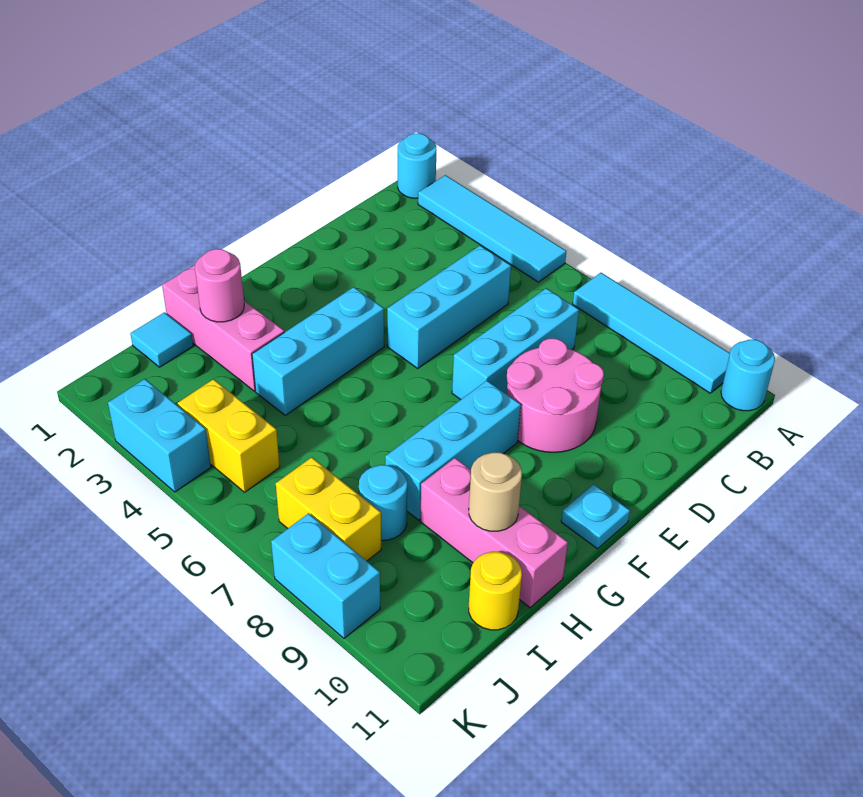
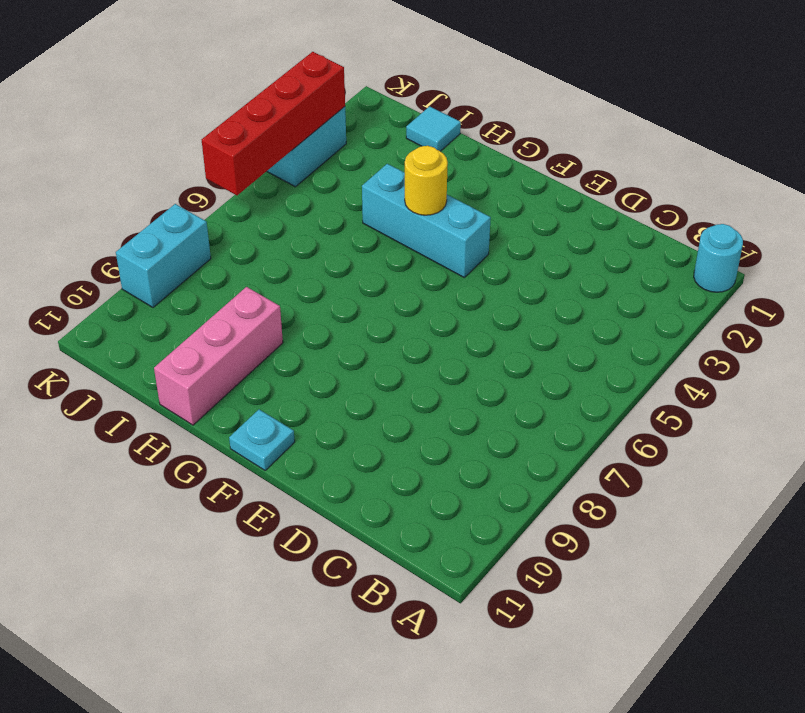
yellow 1x1 round brick [405,146,448,215] -> yellow 1x1 round brick moved to [469,552,522,630]
red 1x4 brick [202,52,345,195] -> none
none -> cyan 1x4 tile [418,175,566,282]
none -> cyan 1x4 tile [573,273,730,393]
none -> cyan 1x1 round brick [721,340,775,411]

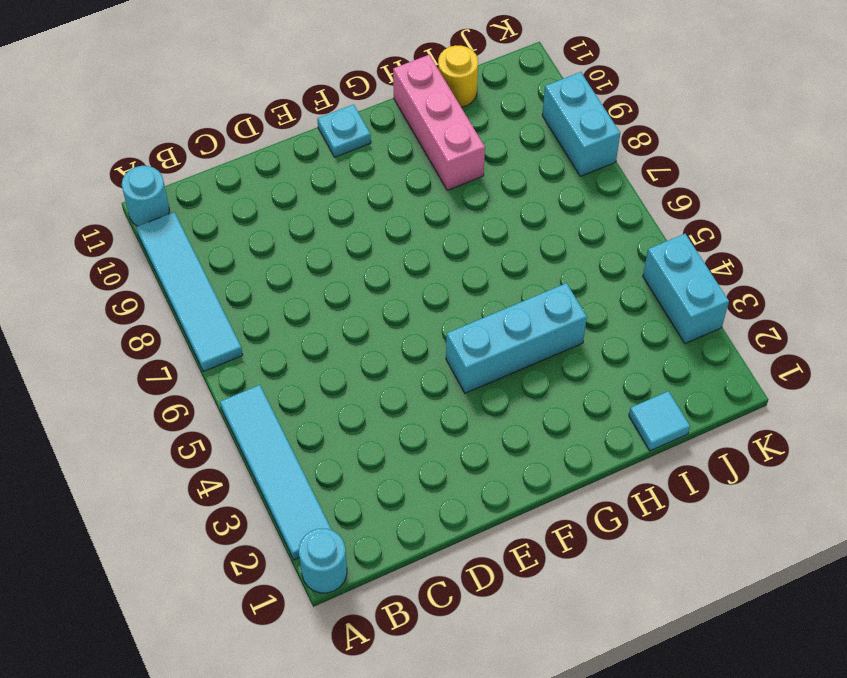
none -> cyan 1x3 brick [387,246,511,368]
none -> cyan 1x3 brick [452,288,579,400]
none -> pink 2x2 round brick [507,339,604,452]

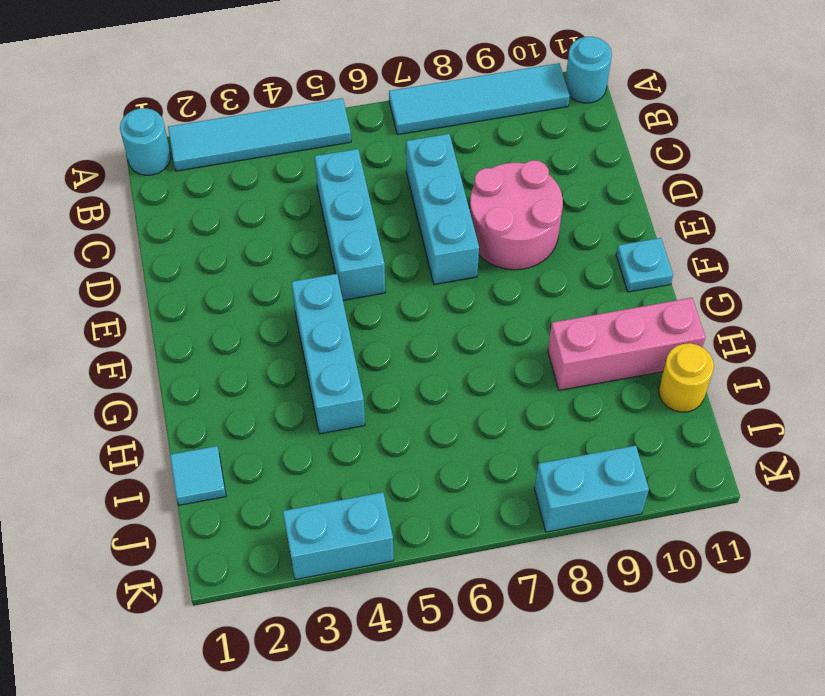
none -> cyan 1x3 brick [385,381,521,520]
none -> pink 1x3 brick [162,265,284,391]
none -> cyan 1x1 round brick [359,465,407,540]

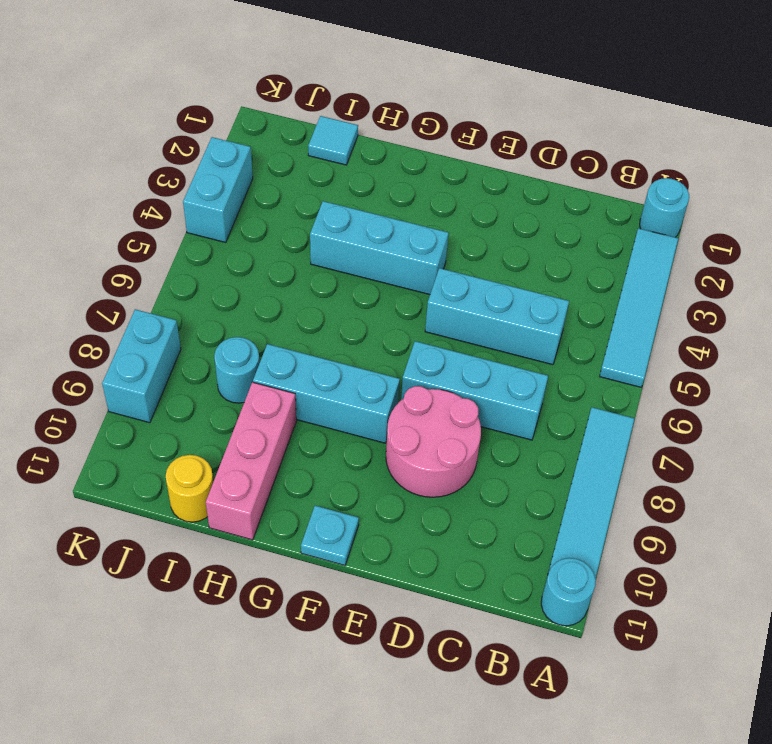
none -> pink 1x3 brick [162,265,284,391]
none -> yellow 1x2 brick [178,379,280,492]
none -> yellow 1x2 brick [276,457,381,561]

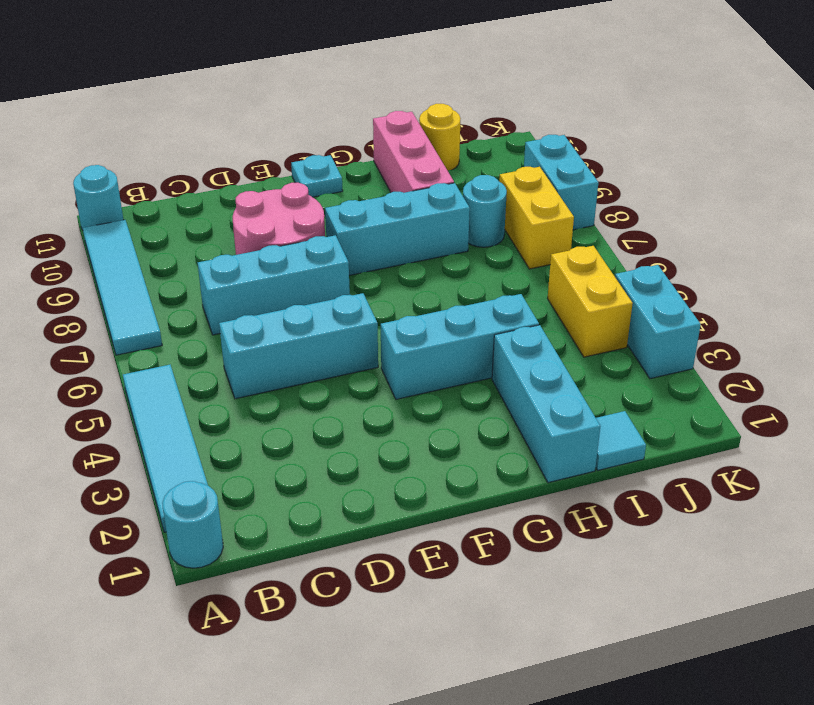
cyan 1x3 brick [492,325,600,483] -> pink 1x3 brick [162,265,284,391]
none -> pink 1x1 round brick [195,249,244,322]
none -> tan 1x1 round brick [469,453,522,531]

